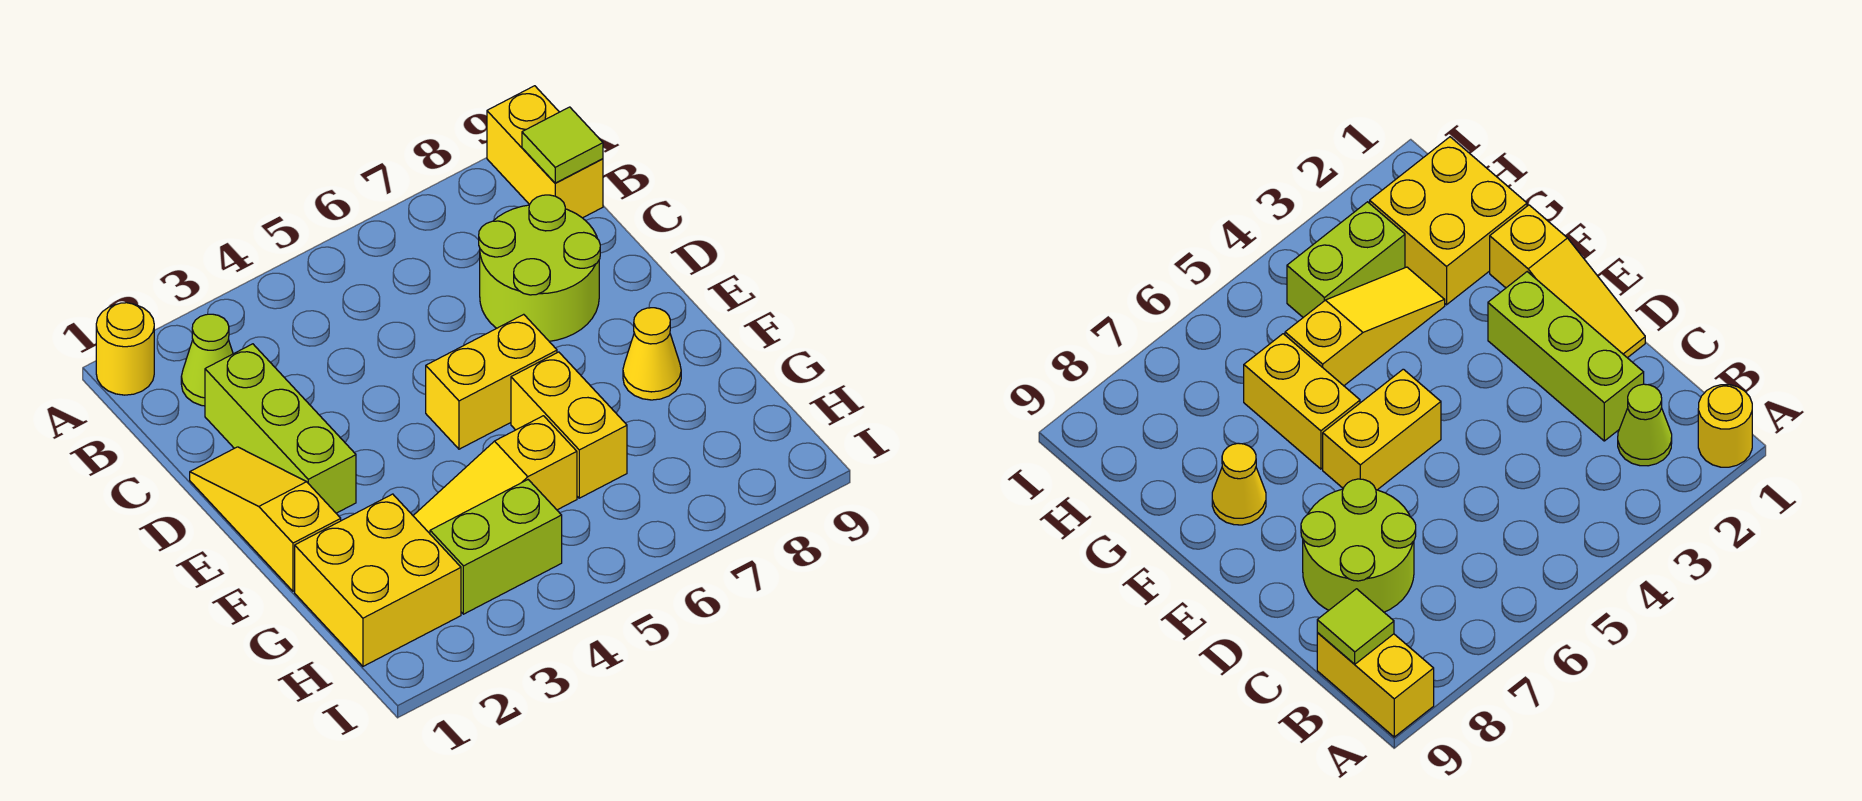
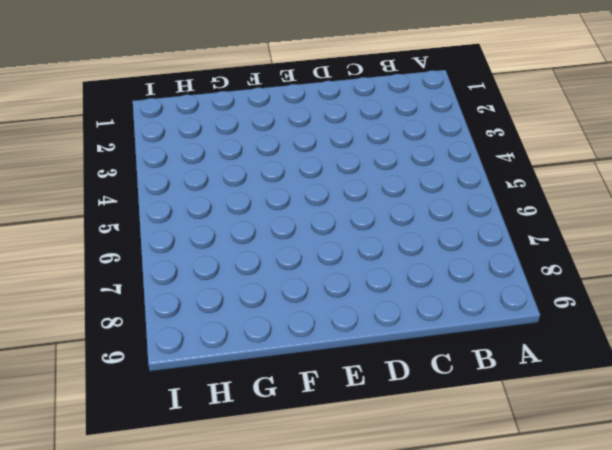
none -> yellow 1x1 round brick [96,303,154,395]
none -> yellow 1x2 brick [487,86,603,218]
none -> lime 1x1 cone [181,314,233,406]

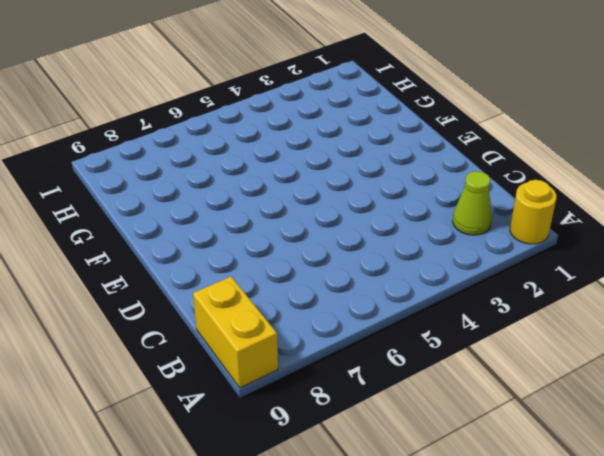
none -> lime 1x3 brick [205,344,356,513]
none -> lime 2x2 round brick [479,195,600,341]
none -> yellow 1x3 slope [190,447,341,591]

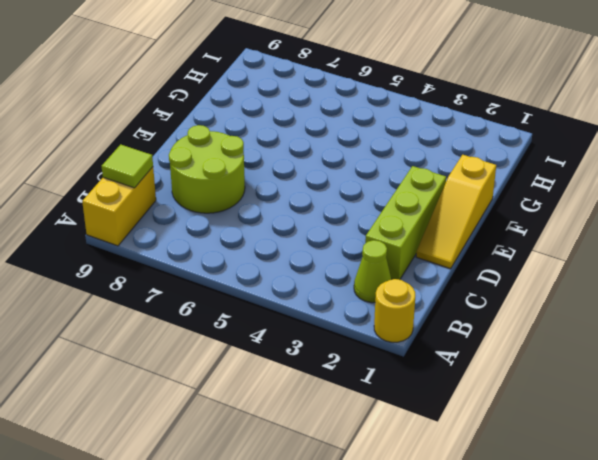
none -> yellow 1x2 brick [426,314,557,449]
none -> yellow 1x2 brick [511,352,627,498]
none -> yellow 1x1 cone [623,308,681,400]

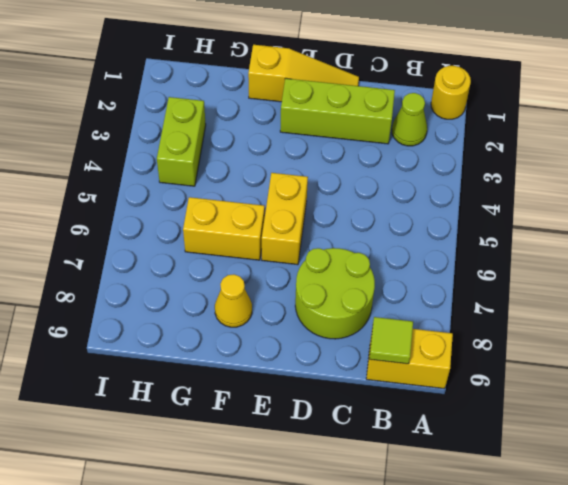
none -> yellow 2x2 brick [295,494,461,666]
none -> yellow 1x3 slope [413,416,577,533]

